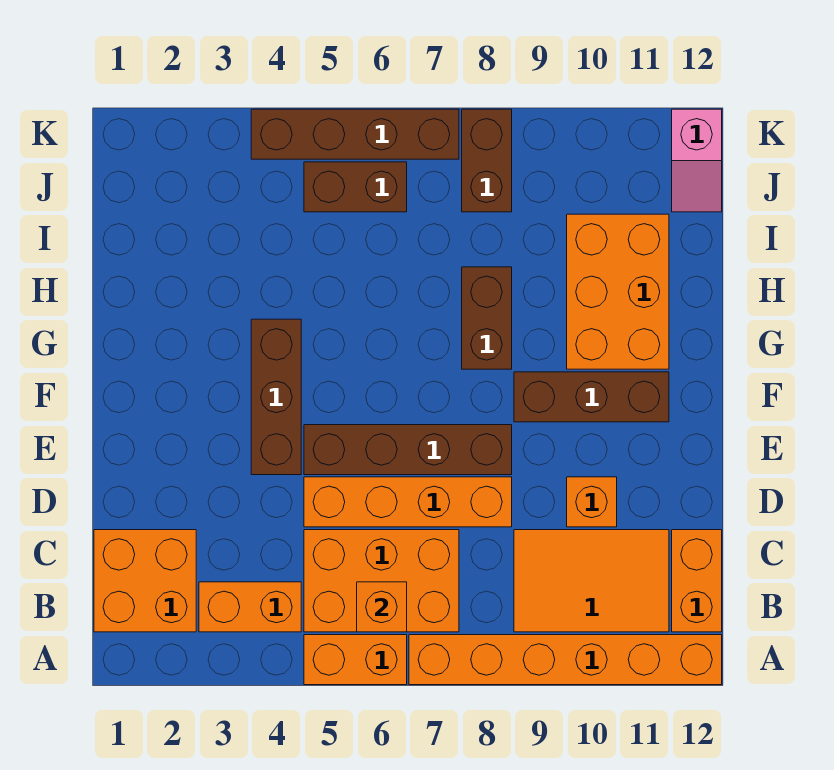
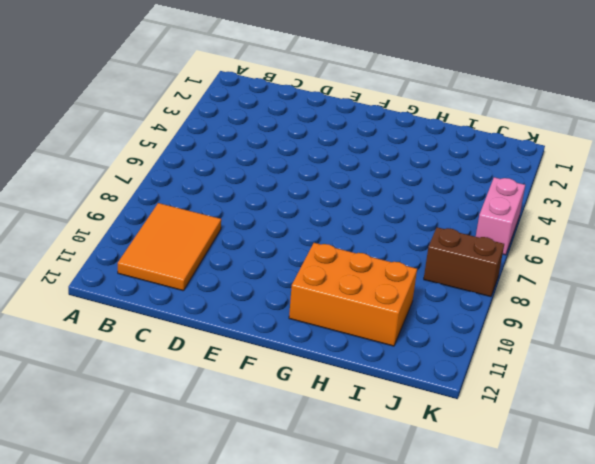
pink 1x2 brick [476,177,525,255] -> brown 1x4 brick [251,109,459,159]
none -> orange 1x2 brick [304,635,407,685]
none -> orange 1x6 brick [409,635,722,685]
none -> orange 2x2 brick [94,530,196,632]

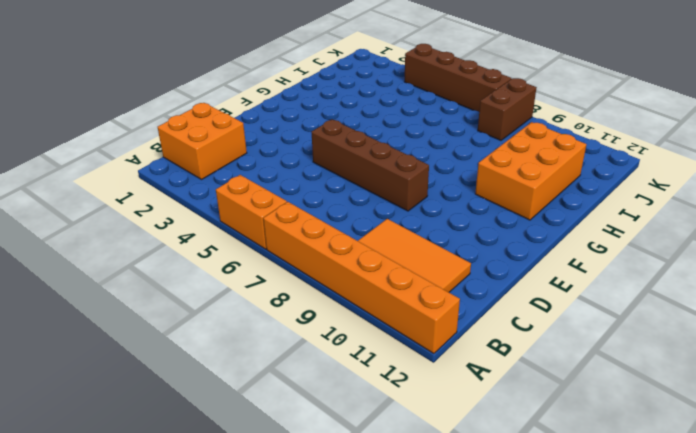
none -> orange 1x2 brick [199,582,301,632]
none -> orange 2x3 brick [304,530,459,632]
none -> orange 1x2 brick [672,530,722,632]

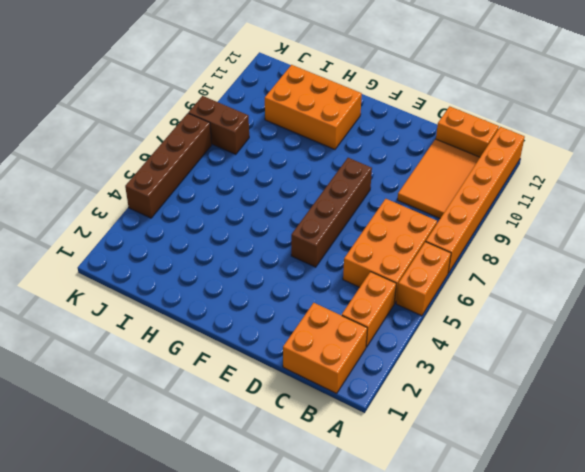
none -> orange 1x4 brick [304,477,512,527]
none -> orange 1x1 brick [567,477,617,527]
none -> brown 1x3 brick [251,319,301,475]

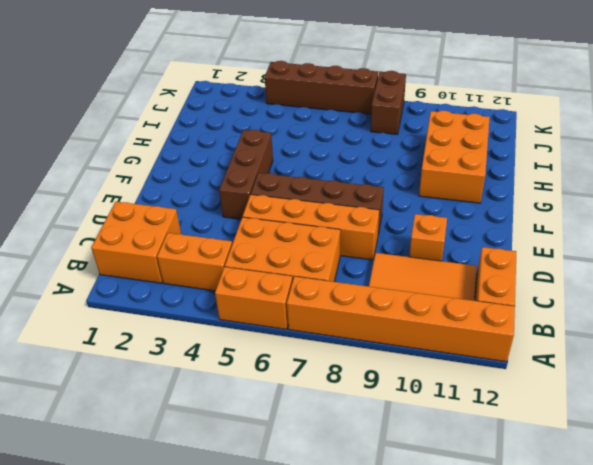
none -> brown 1x3 brick [514,372,669,422]
none -> brown 1x2 brick [462,267,512,369]
none -> brown 1x2 brick [304,162,407,212]

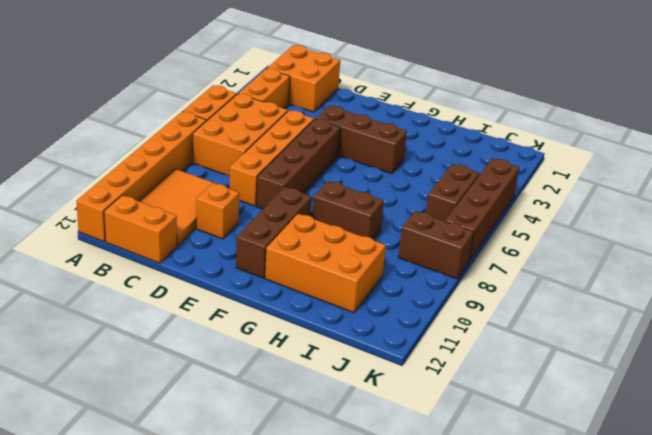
none -> pink 1x2 slope [672,109,722,212]
none -> orange 1x1 brick [357,582,407,632]

